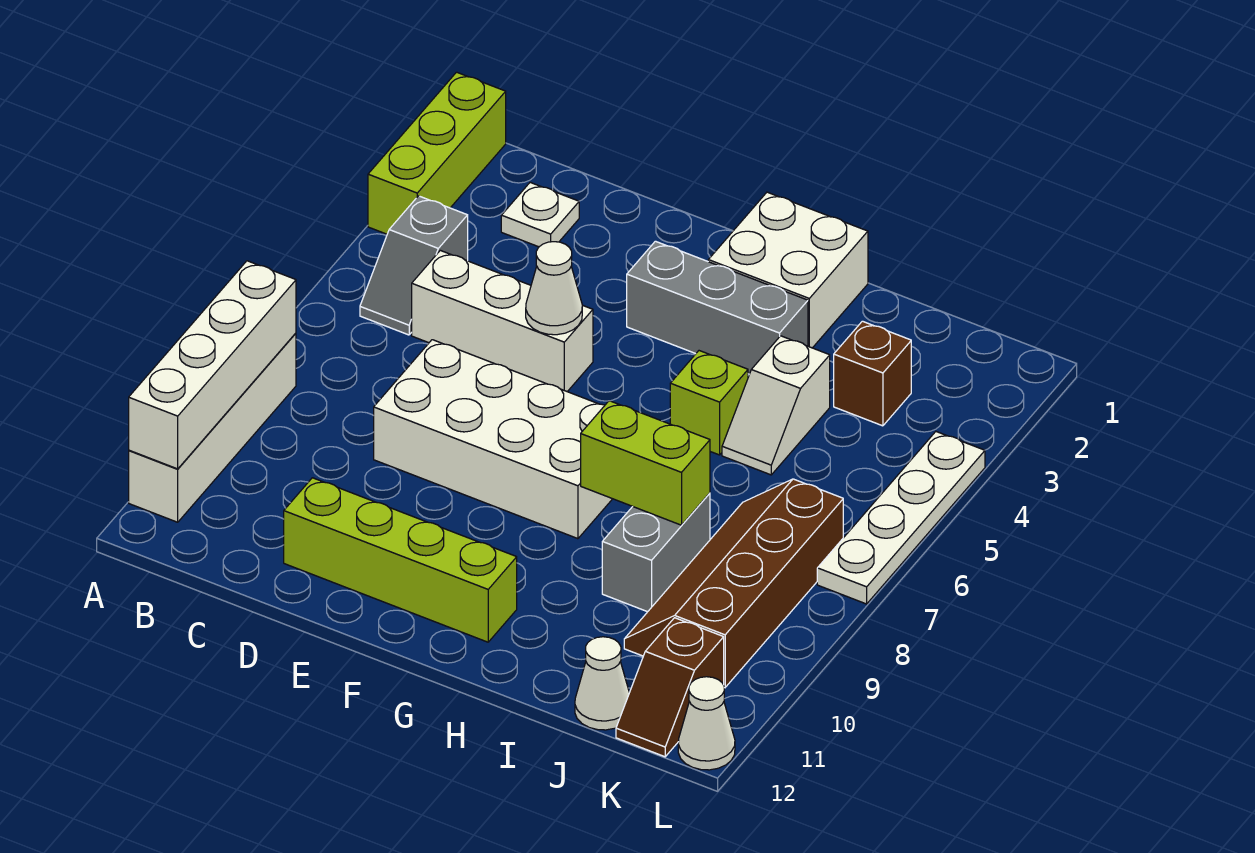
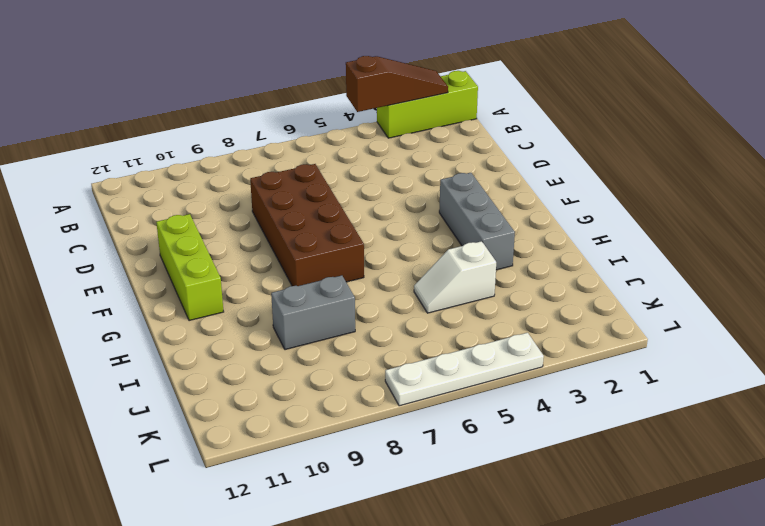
brown 1x3 slope [346,56,448,112] -> none
brown 2x4 brick [250,164,364,286] -> white 2x4 brick [374,340,612,539]
lime 1x3 brick [156,214,224,321] -> lime 1x4 brick [284,478,517,642]
none -> white 1x4 brick [129,333,296,522]
none -> grey 1x2 slope [360,196,468,335]
none -> white 1x1 plate [501,182,579,247]

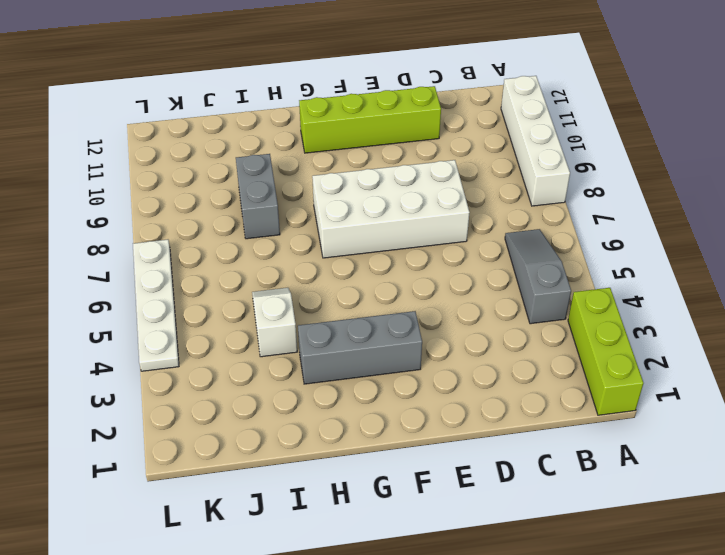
grey 1x3 slope [505,229,571,324] -> grey 1x2 slope [360,196,468,335]
none -> white 1x1 plate [501,182,579,247]
none -> white 1x3 brick [412,250,593,392]
none -> white 2x2 brick [708,192,868,348]

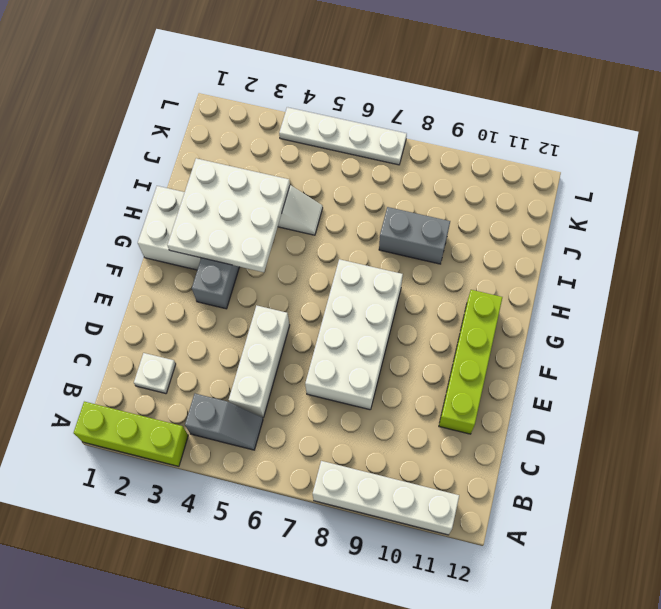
white 3x3 plate [167,158,290,272] -> none
none -> lime 1x1 brick [670,351,748,455]
none -> brown 1x1 brick [834,321,911,426]
none -> brown 2x4 slope [624,479,843,688]

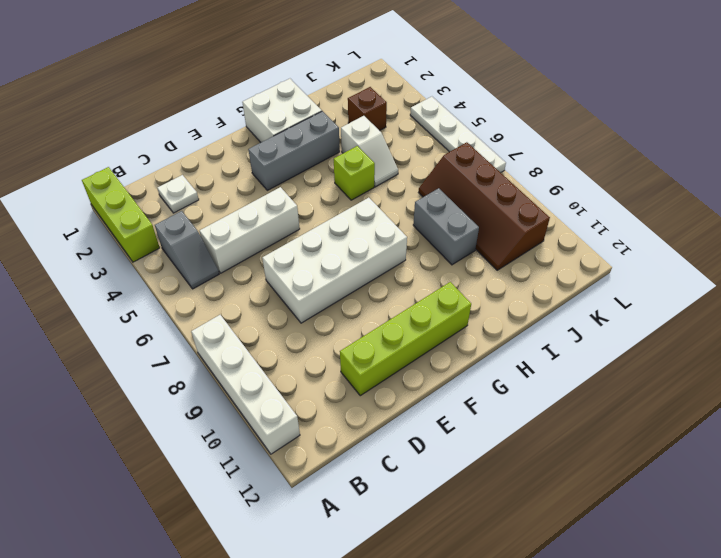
none -> white 1x1 cone [575,637,629,730]
none -> brown 1x2 slope [616,618,724,757]
none -> white 1x1 cone [678,677,735,770]

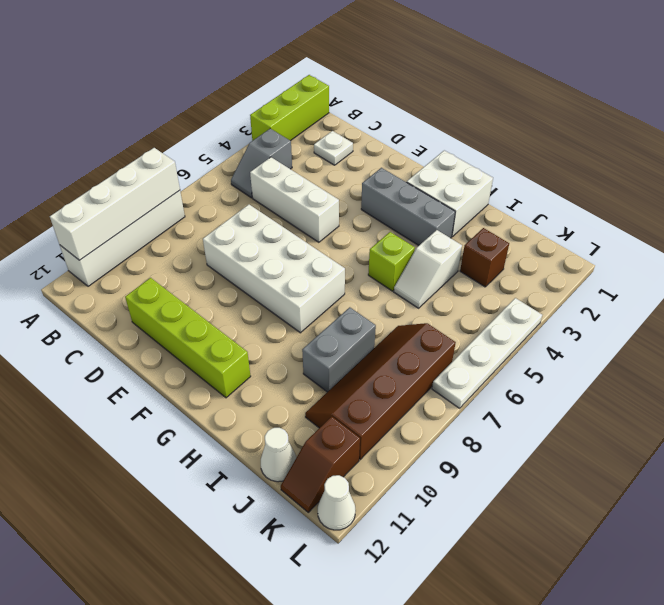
none -> white 1x1 cone [526,242,582,335]
none -> lime 1x2 brick [581,401,710,525]

